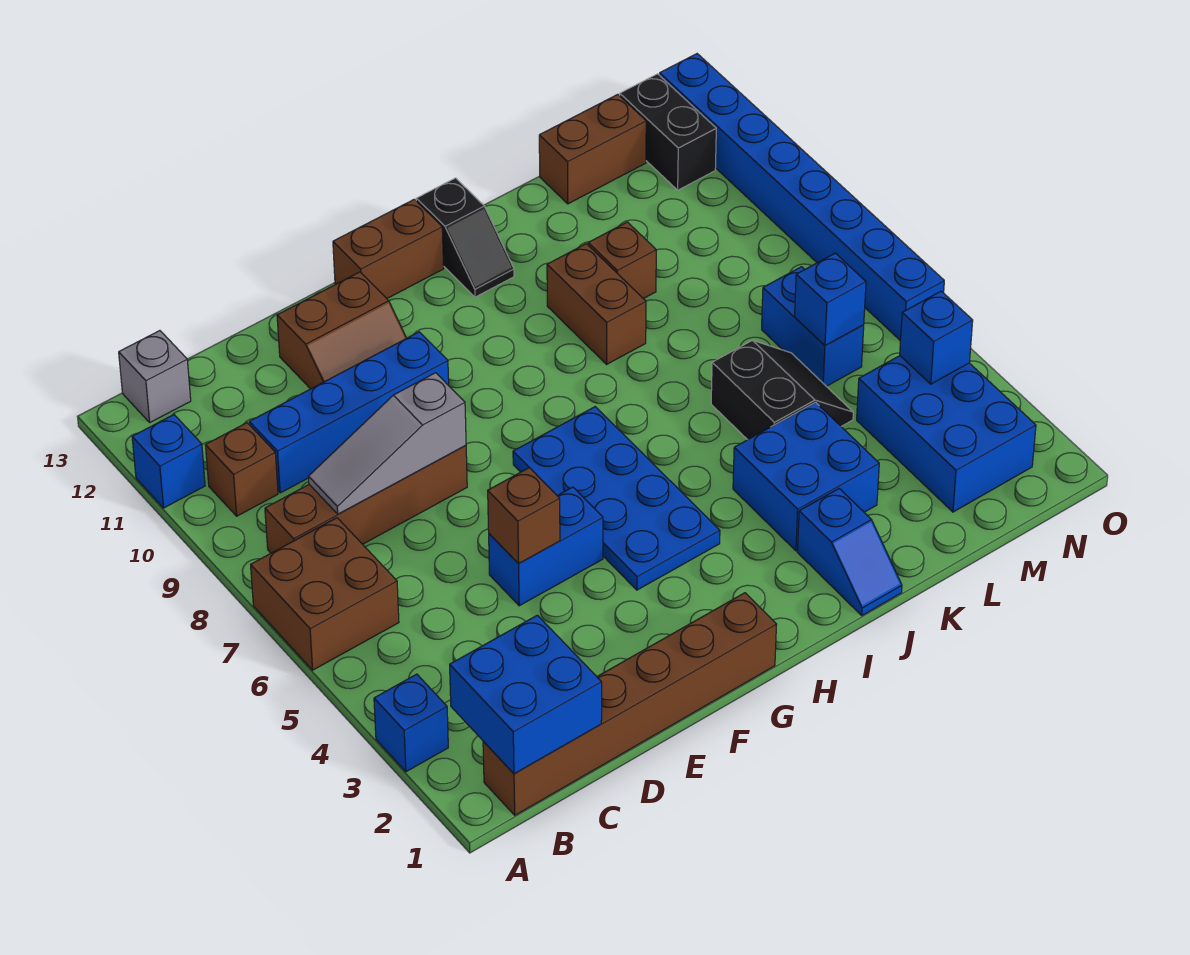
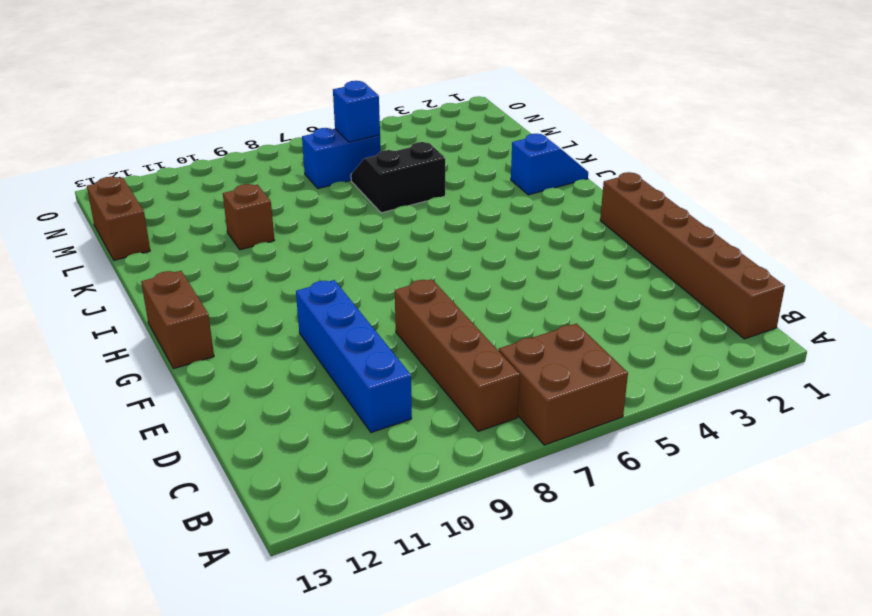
none -> blue 1x1 brick [374,674,448,772]
none -> blue 1x1 brick [132,415,205,508]
none -> brown 1x1 brick [205,423,278,516]

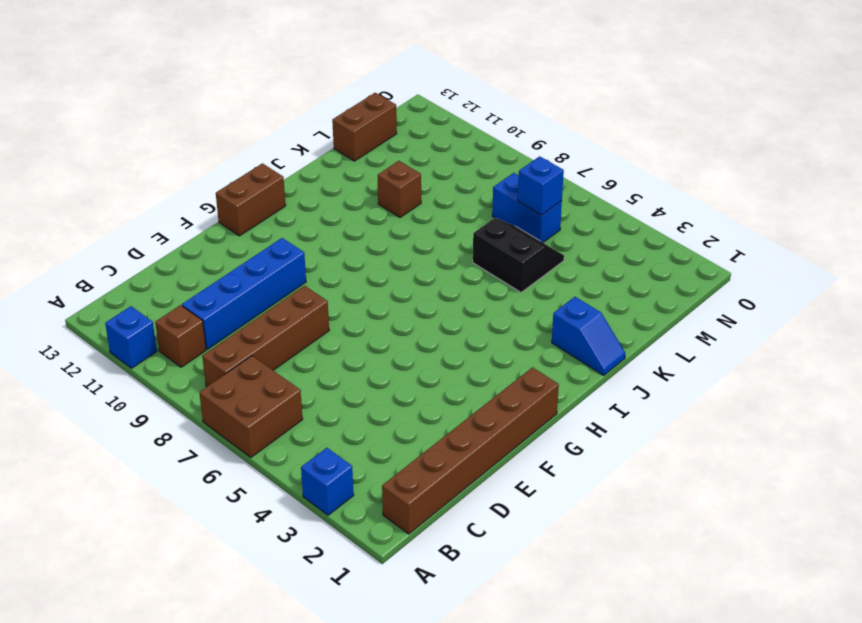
none -> grey 1x1 brick [119,331,191,422]
none -> blue 1x2 brick [489,487,603,606]
none -> brown 2x2 slope [277,272,406,389]

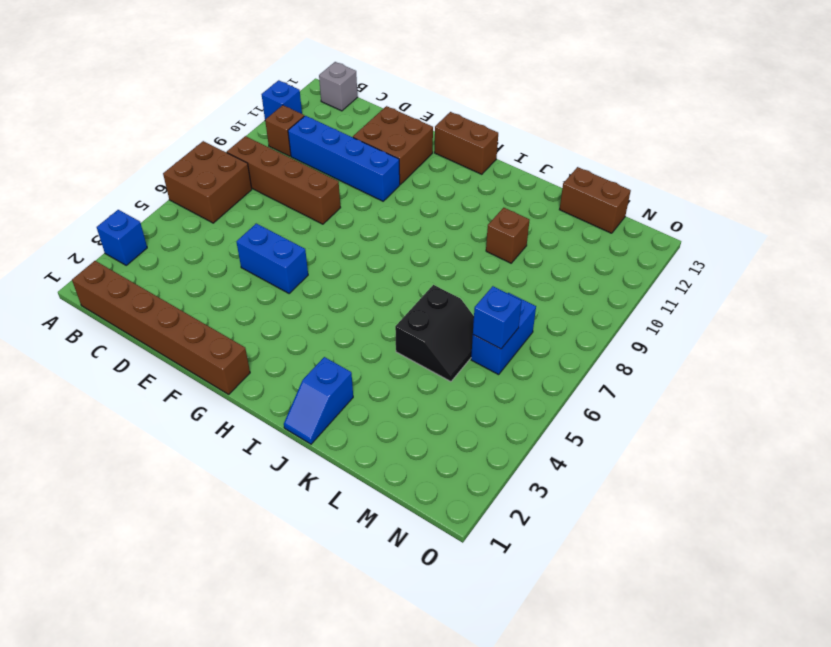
brown 2x2 brick [353,106,433,184] -> brown 2x2 slope [277,272,406,389]
none -> blue 2x4 plate [513,407,720,590]
none -> black 1x2 slope [416,178,514,297]
none -> blue 2x2 brick [733,402,879,551]

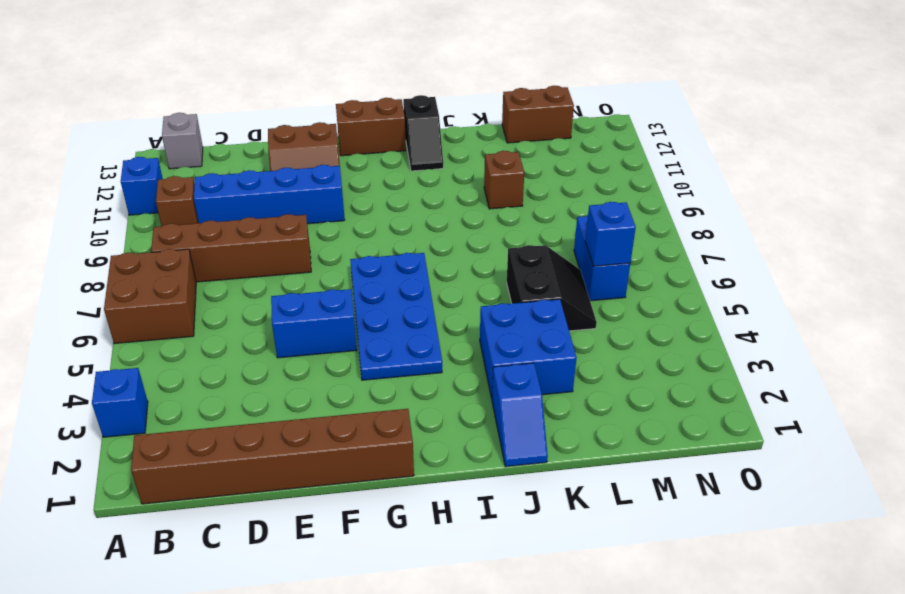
none -> brown 1x2 brick [547,244,646,364]
none -> blue 2x3 brick [857,356,1036,512]
none -> black 1x2 brick [620,74,716,190]

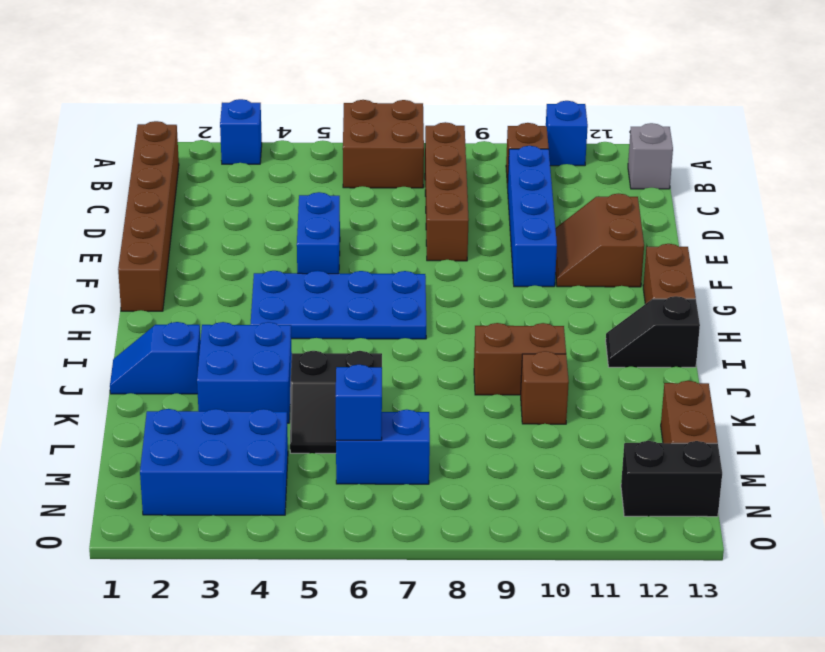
none -> blue 1x8 brick [660,54,944,341]
none -> blue 2x2 brick [450,615,602,774]
none -> grey 1x3 slope [308,373,466,514]

